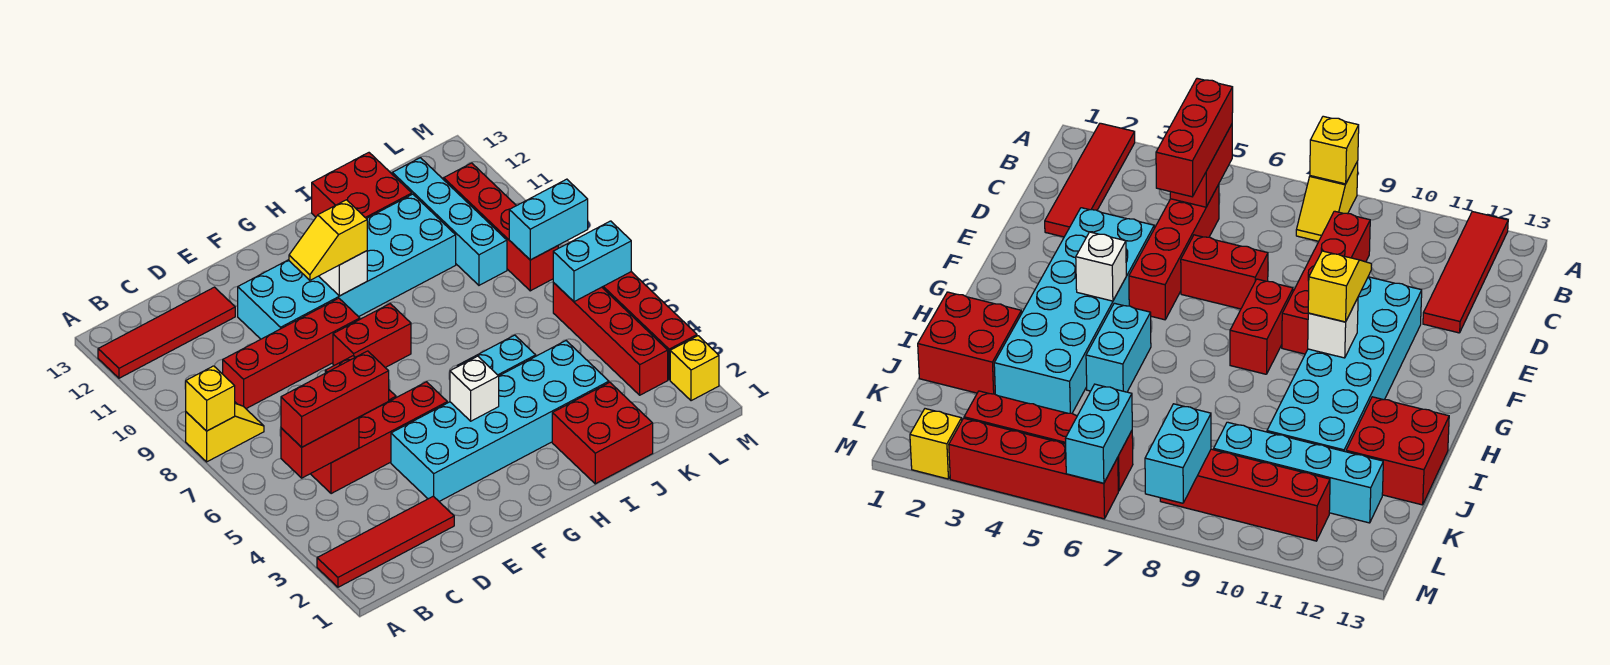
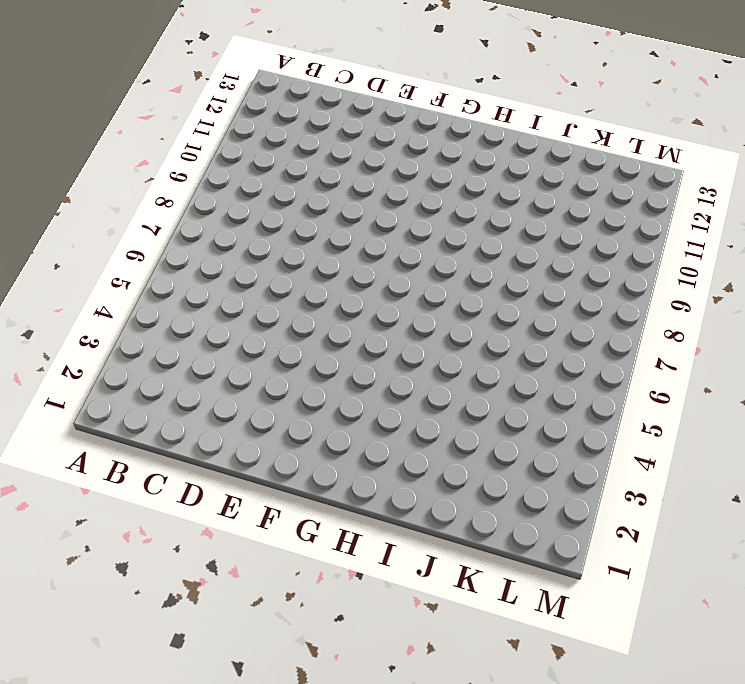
none -> red 1x4 tile [317,496,454,587]
none -> yellow 1x2 slope [186,404,264,462]
none -> red 1x4 tile [98,287,235,378]

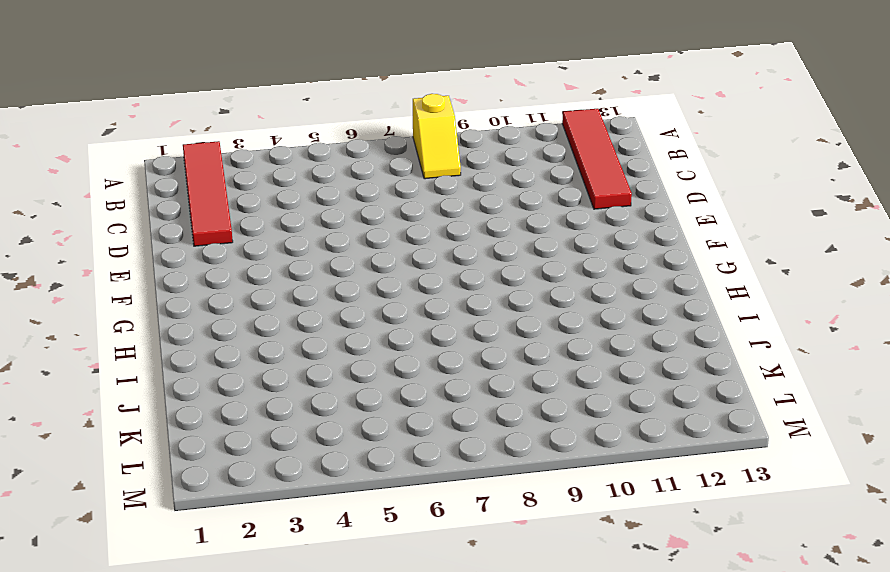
none -> red 1x4 brick [311,382,447,494]
none -> red 1x4 brick [223,298,360,409]
none -> cyan 2x6 brick [391,341,609,501]

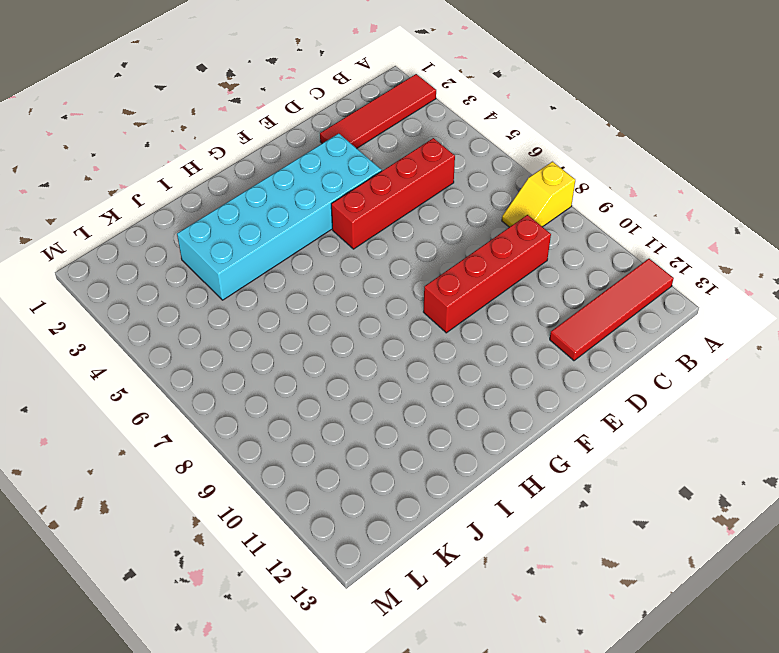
none -> red 1x2 brick [1181,235,1268,309]
none -> cyan 2x6 brick [238,194,456,339]
none -> red 1x2 brick [333,304,411,368]

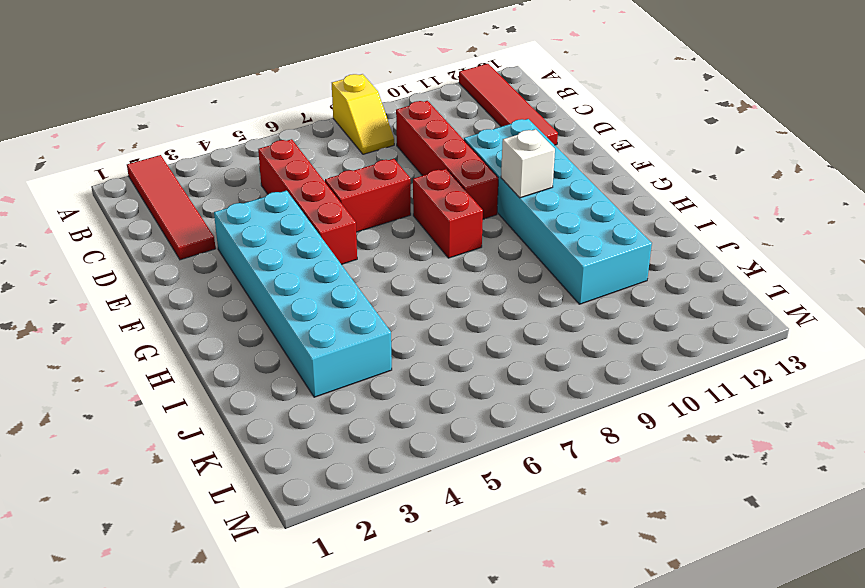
none -> cyan 1x2 brick [457,335,536,376]
none -> red 2x2 brick [552,382,653,484]
none -> red 2x2 brick [312,153,412,219]

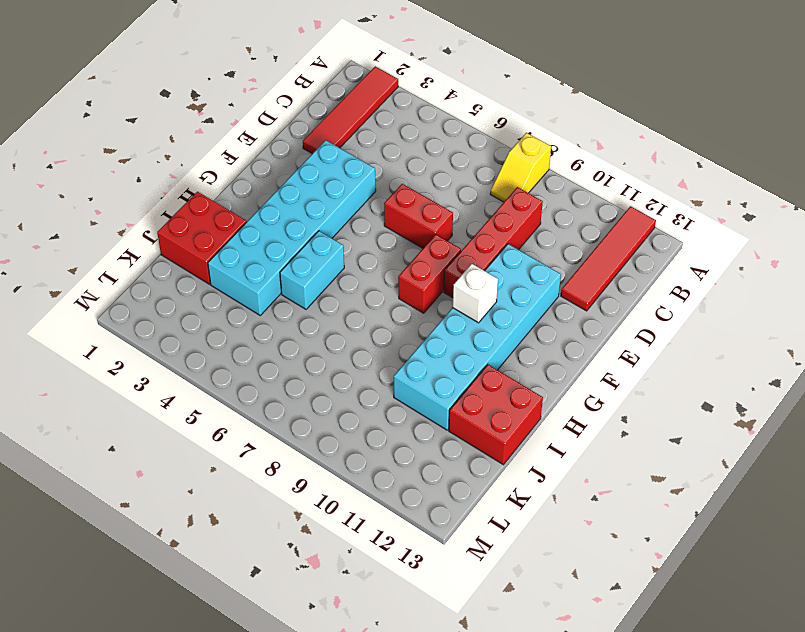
none -> red 1x4 brick [311,382,447,494]
none -> cyan 1x4 brick [392,158,507,285]
none -> red 1x4 brick [553,283,668,395]

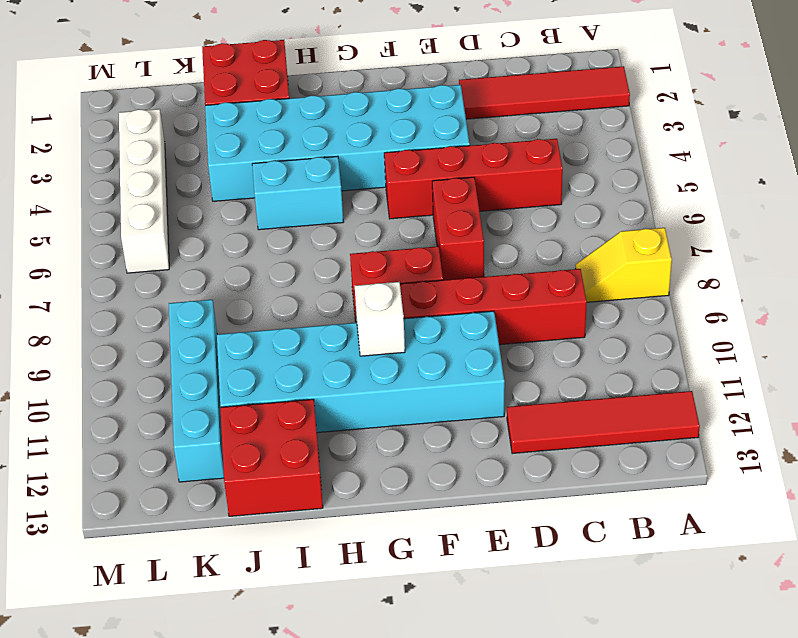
white 1x4 brick [119,109,169,273] -> red 1x4 brick [553,283,668,395]
none -> red 1x4 brick [444,163,558,291]
none -> yellow 1x1 brick [670,336,719,401]
none -> red 1x4 brick [602,272,697,380]

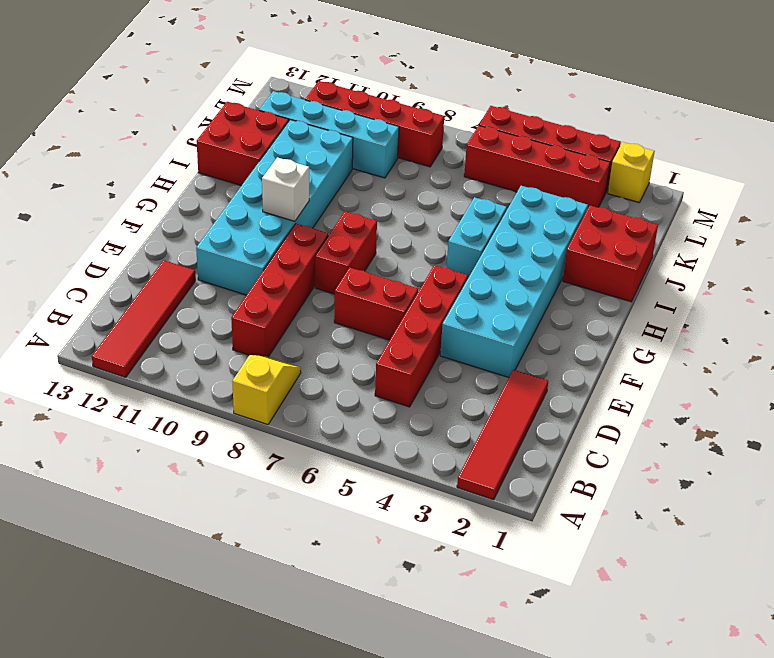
none -> yellow 1x1 brick [186,366,235,431]
none -> red 1x2 brick [281,417,359,478]
none -> white 1x1 brick [450,356,499,421]

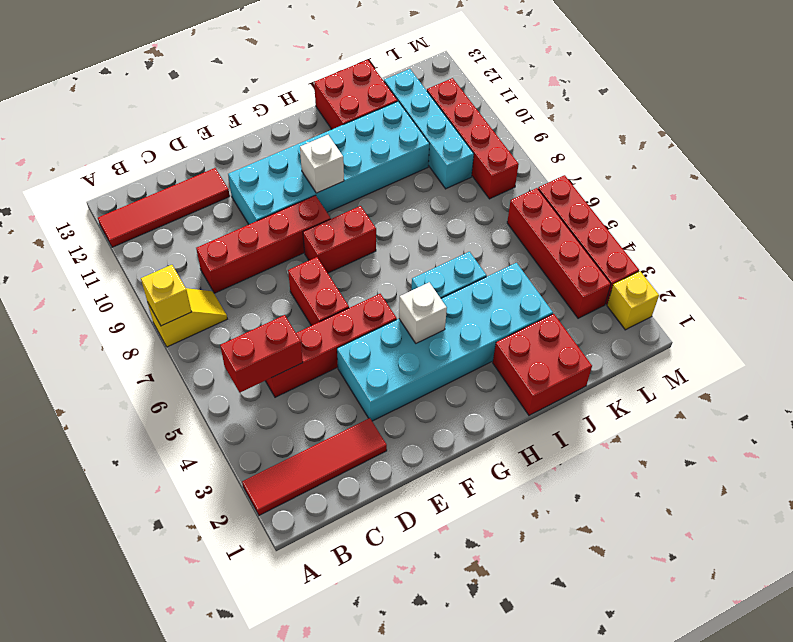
none -> cyan 1x2 brick [553,221,631,302]
none -> cyan 1x2 brick [509,179,588,260]
none -> red 1x3 brick [281,351,389,447]

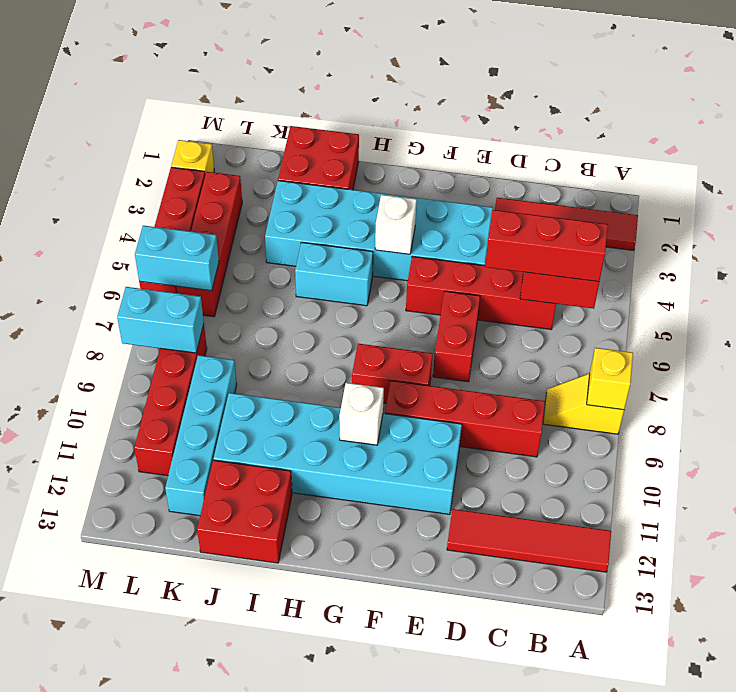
none -> yellow 1x2 slope [289,200,367,280]

